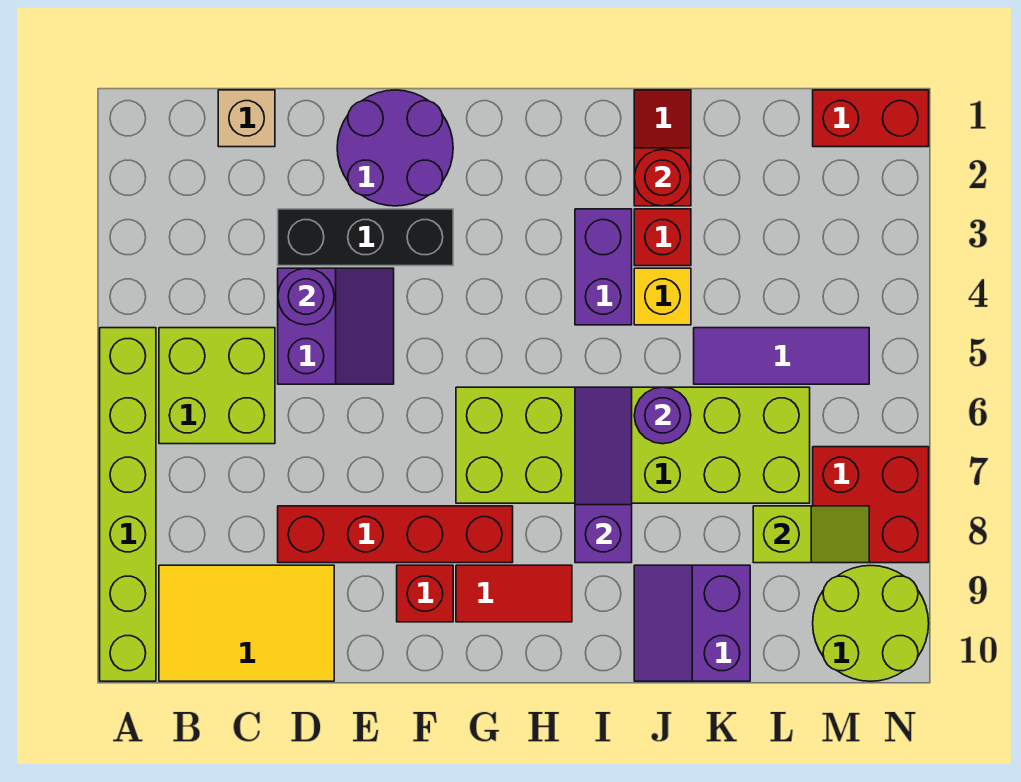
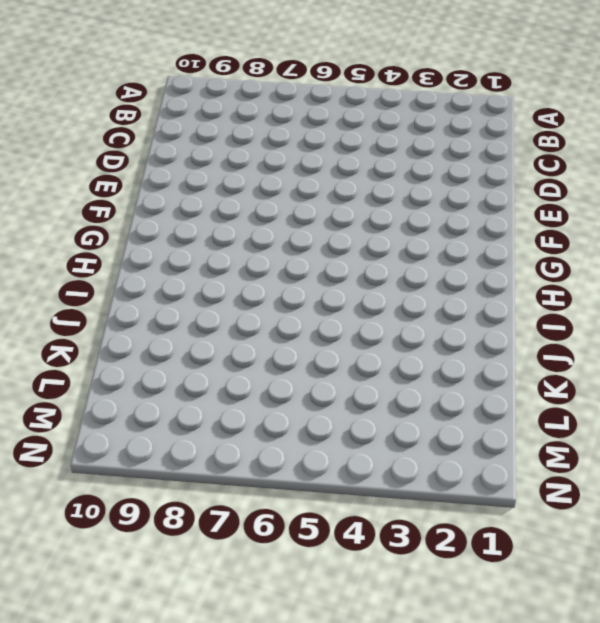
none -> lime 1x6 brick [100,328,156,681]
none -> lime 2x2 brick [159,328,275,444]
none -> yellow 2x3 tile [159,565,334,681]

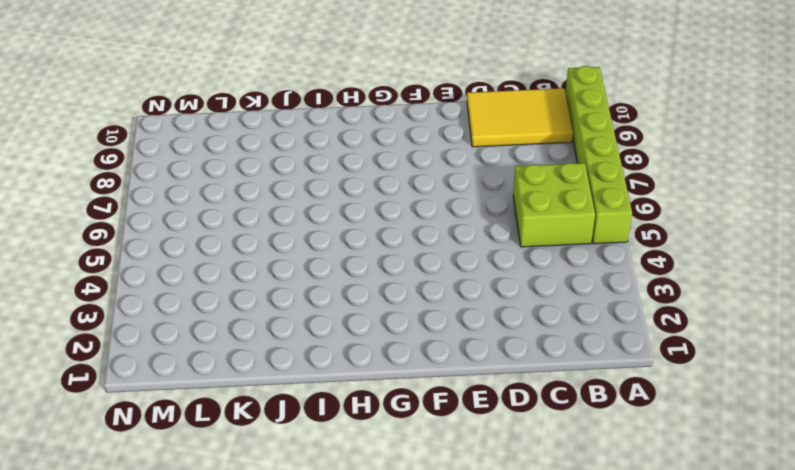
none -> tan 1x1 brick [218,90,275,147]
none -> black 1x3 brick [278,209,453,266]
none -> purple 2x2 slope [278,268,394,384]

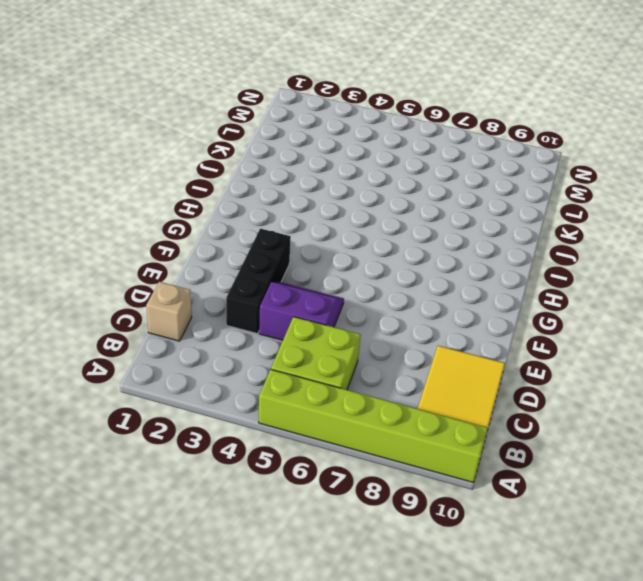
none -> red 1x4 brick [278,506,513,563]
none -> purple 2x2 round brick [337,90,453,206]
none -> red 1x1 brick [397,565,453,622]

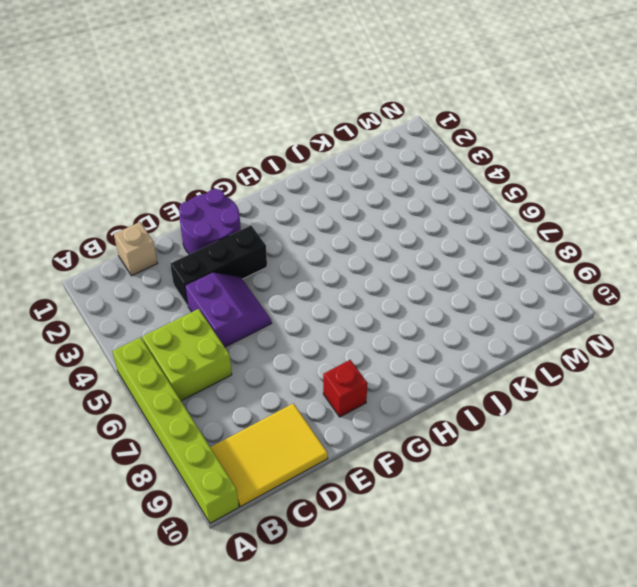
none -> red 1x4 brick [278,506,513,563]
none -> lime 2x6 brick [456,387,810,503]
none -> red 1x2 tile [456,565,572,622]

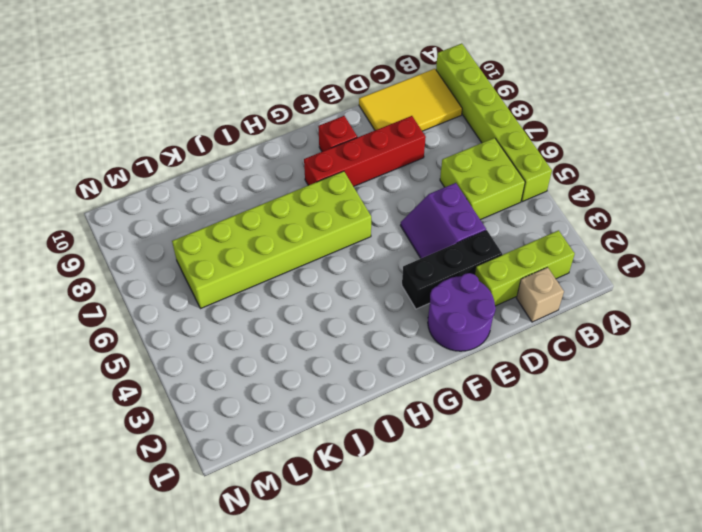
lime 1x3 brick [475,230,575,306] -> none
none -> red 1x2 tile [456,565,572,622]
none -> purple 1x2 brick [575,209,632,325]
none -> red 1x2 slope [634,90,691,206]

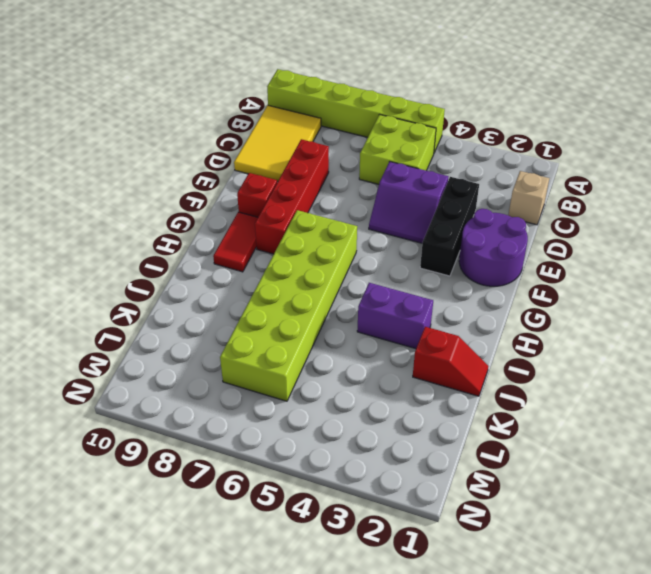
none -> red 1x1 brick [634,209,691,266]
none -> yellow 1x1 brick [634,268,691,325]
none -> purple 2x2 slope [634,565,750,681]

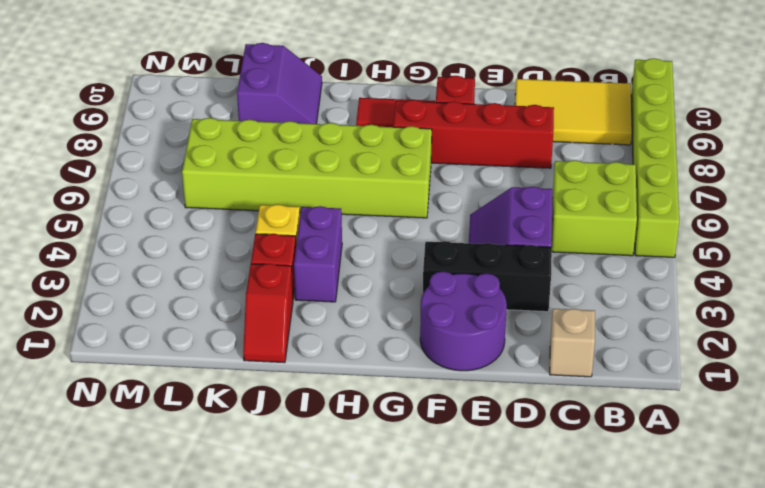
none -> purple 1x3 tile [694,328,869,384]
none -> red 1x2 brick [813,90,929,147]
none -> red 2x2 brick [813,447,929,563]

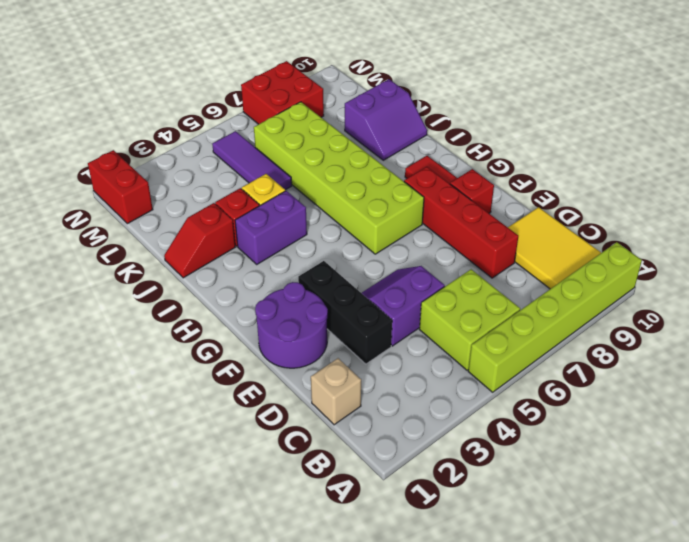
none -> lime 2x2 round brick [813,565,929,681]
none -> purple 1x1 round brick [278,268,334,325]
none -> purple 1x3 slope [575,387,632,563]

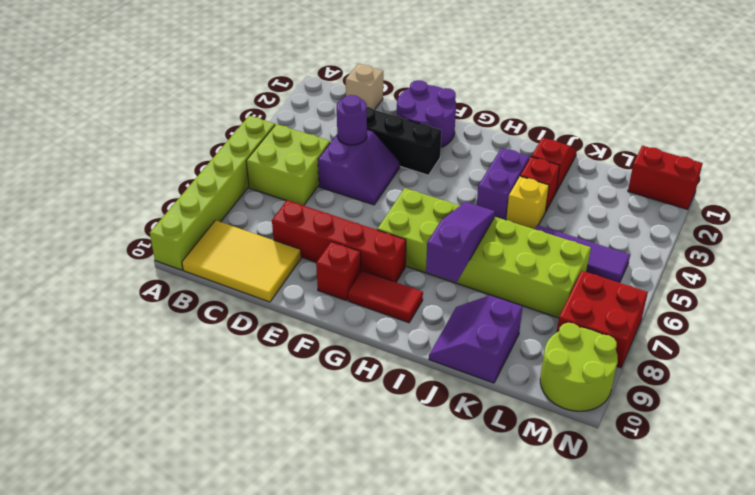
none -> red 1x1 round brick [634,150,691,206]
none -> purple 1x1 round brick [634,387,691,444]
none -> lime 1x2 slope [753,506,869,563]

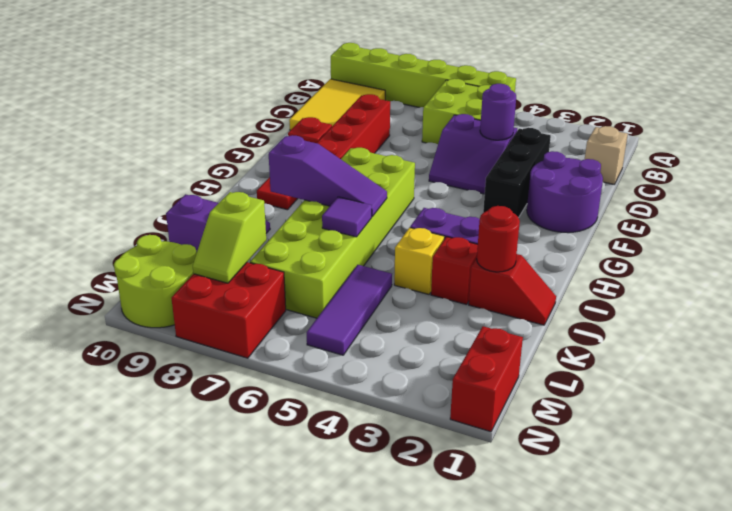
purple 1x1 tile [322,197,372,237] -> purple 1x1 round brick [634,387,691,444]

